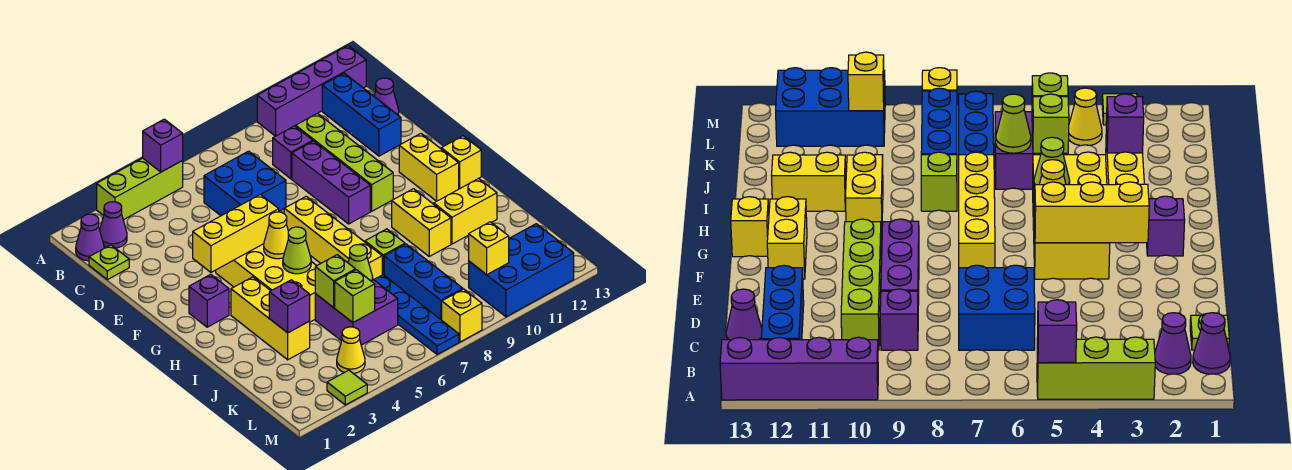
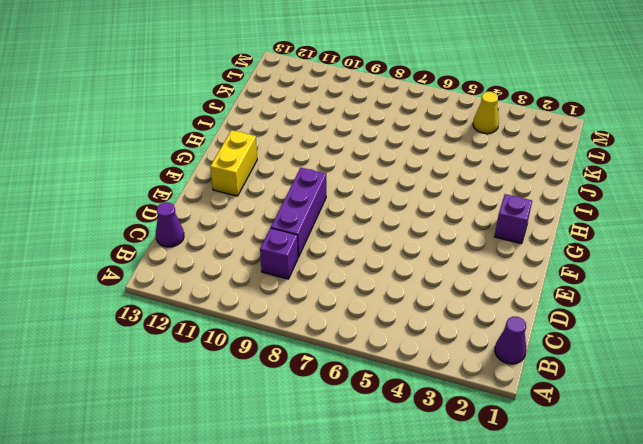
none -> lime 1x3 brick [97,158,183,220]
none -> purple 1x4 brick [257,46,366,136]
none -> purple 1x1 cone [100,202,127,248]
none -> blue 1x3 brick [322,73,401,156]

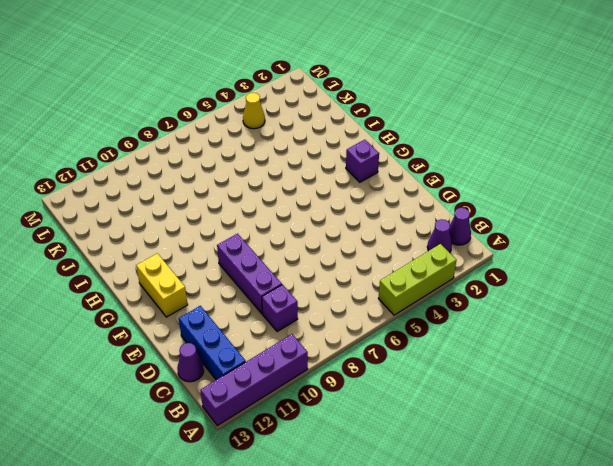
none -> lime 1x1 plate [89,245,129,280]
none -> blue 2x2 brick [204,151,286,216]
none -> lime 1x4 brick [296,113,393,211]
none -> yellow 2x4 brick [216,244,317,322]

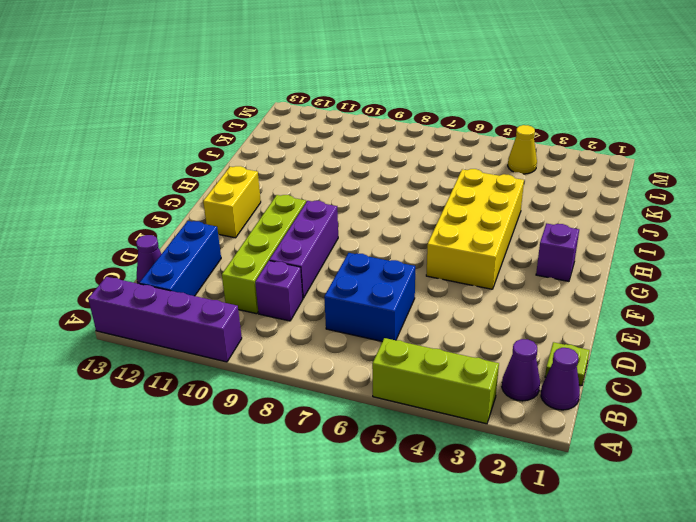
none -> yellow 1x4 brick [284,196,382,280]
none -> yellow 1x1 brick [441,136,481,189]
none -> yellow 1x3 brick [231,277,310,360]
none -> yellow 1x2 brick [392,189,451,256]

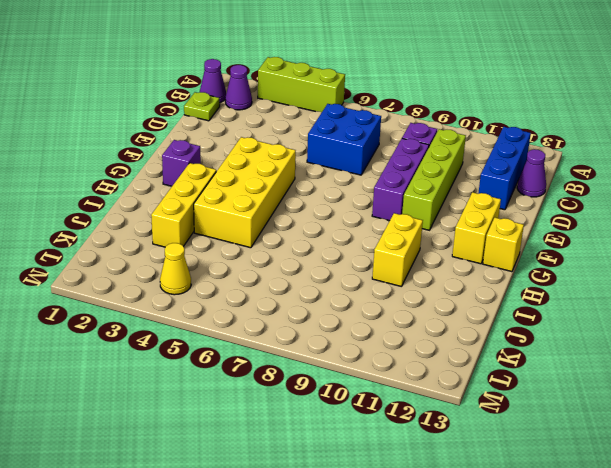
none -> purple 1x4 brick [257,46,366,136]
none -> yellow 1x4 brick [284,196,382,280]
none -> lime 1x1 brick [365,229,405,275]
none -> yellow 1x2 brick [434,178,497,244]

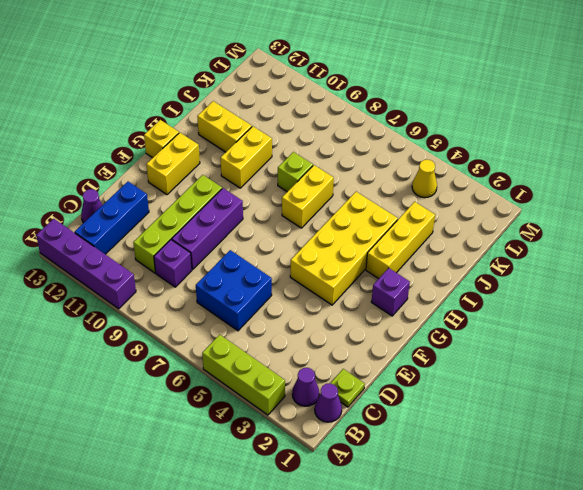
yellow 1x2 brick [282,165,334,228] -> yellow 1x4 brick [284,196,382,280]
none -> purple 2x2 brick [315,280,398,345]
none -> blue 1x4 plate [374,275,459,355]
none -> blue 1x3 brick [384,244,463,320]
none -> blue 2x3 brick [469,224,574,317]

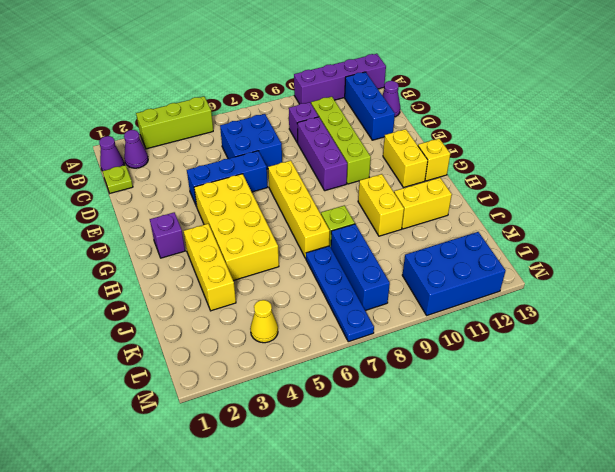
blue 1x3 brick [187,151,268,207] -> none
none -> purple 2x2 brick [315,280,398,345]
none -> lime 1x1 tile [327,370,367,405]
none -> yellow 1x1 brick [442,289,482,342]
none -> purple 1x1 brick [143,119,183,172]

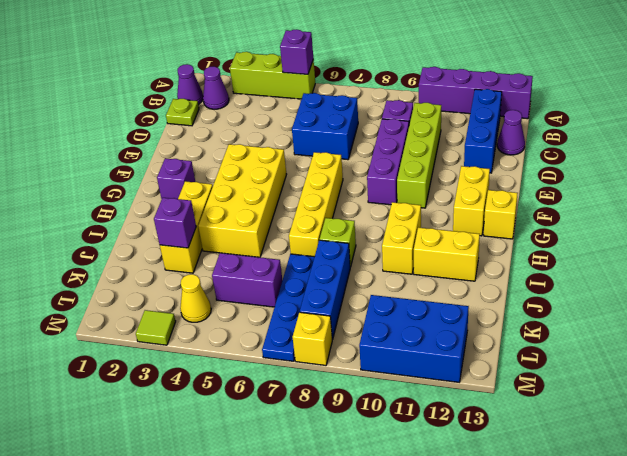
purple 1x2 brick [212,253,282,307] -> purple 2x2 brick [315,280,398,345]
none -> yellow 1x3 brick [193,194,279,272]
none -> yellow 1x1 cone [264,212,288,259]
none -> lime 1x1 cone [283,227,311,274]
none -> lime 1x1 brick [315,255,355,308]

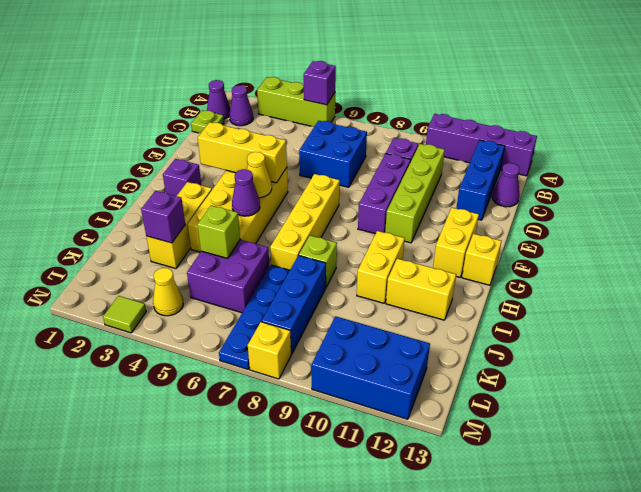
purple 1x1 cone [232,169,260,216] -> lime 1x1 cone [283,227,311,274]
none -> lime 1x1 cone [348,245,373,282]
none -> lime 1x1 brick [335,270,375,323]
none -> yellow 1x1 brick [469,222,509,275]

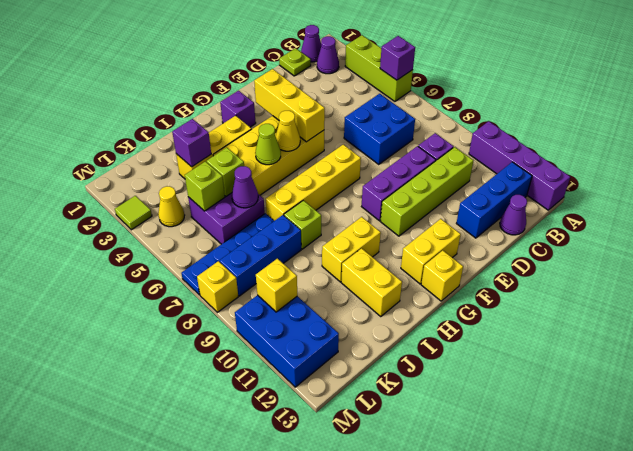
purple 1x1 cone [232,166,258,208] -> lime 1x1 cone [348,245,373,282]

